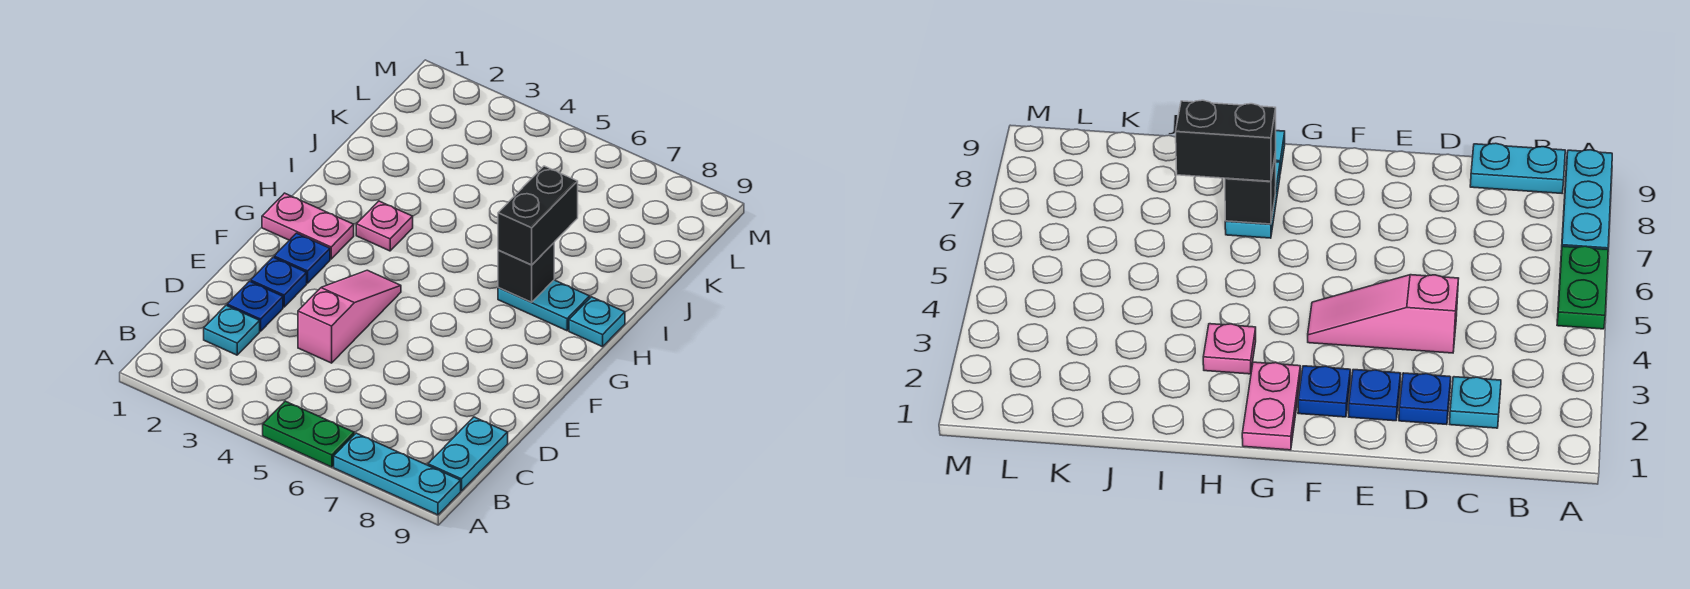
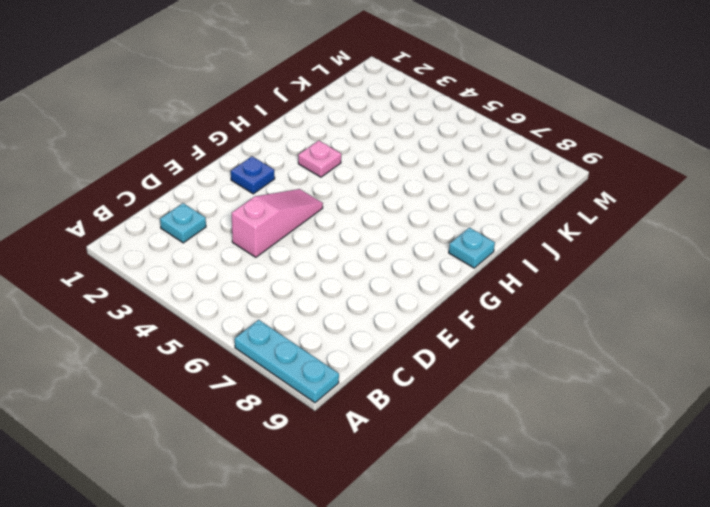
none -> green 1x2 plate [263,401,354,467]
none -> cyan 1x2 plate [428,417,508,491]
none -> blue 1x1 plate [227,281,283,331]

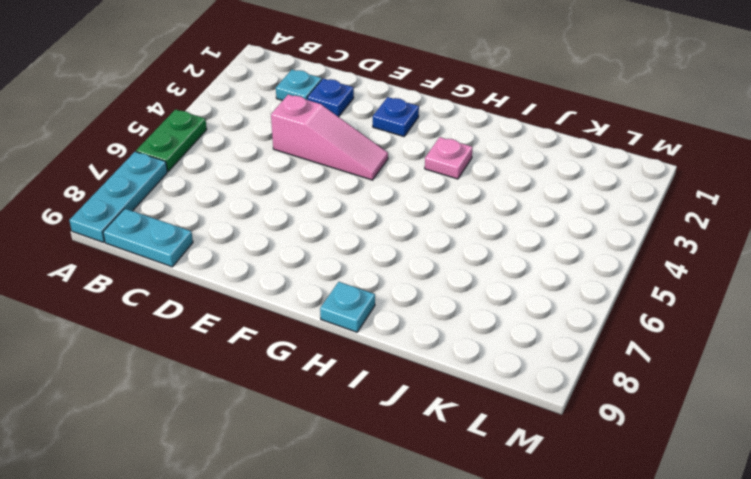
none -> blue 1x1 plate [251,257,307,307]
none -> pink 1x2 plate [262,193,354,259]
none -> cyan 1x2 plate [498,280,590,331]

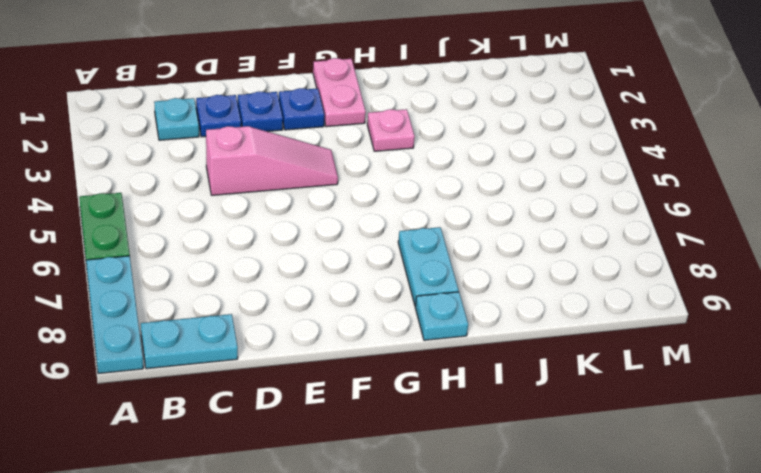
none -> black 1x1 brick [498,243,554,302]
none -> black 1x2 brick [498,166,578,265]

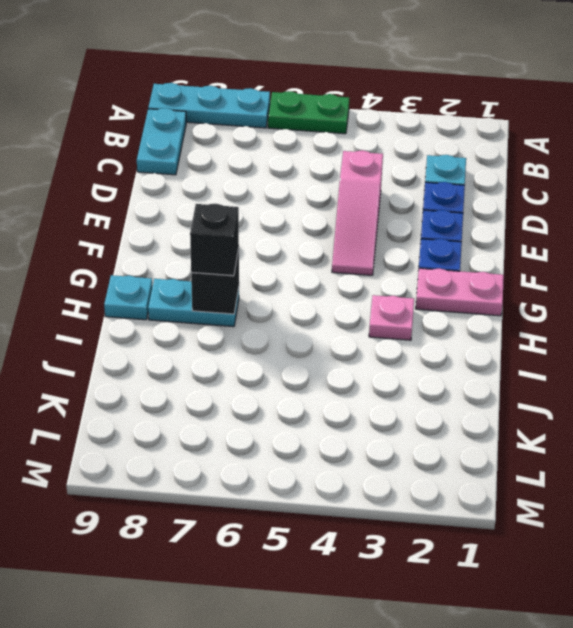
black 1x1 brick [190,204,239,276] -> black 1x2 brick [498,166,578,265]

